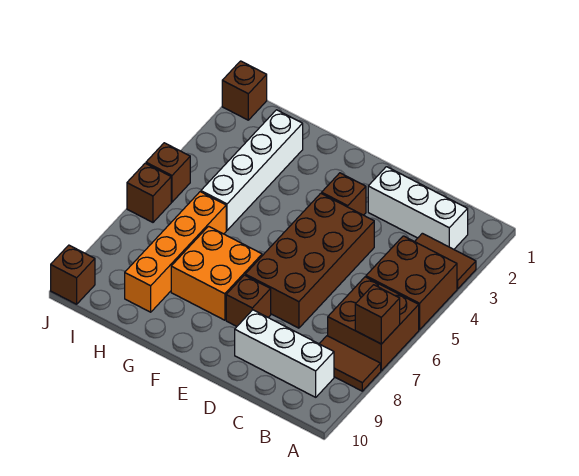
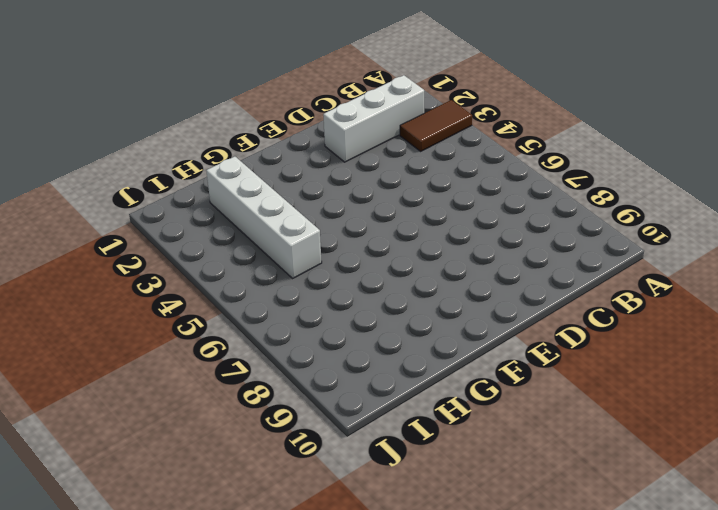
none -> brown 2x2 brick [366,236,457,330]
none -> brown 2x2 brick [328,277,419,371]
none -> brown 1x2 tile [319,336,381,391]

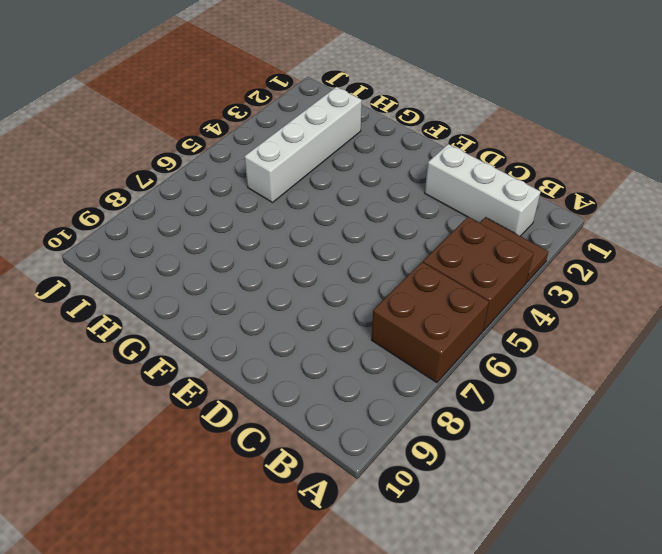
none -> brown 1x2 tile [319,336,381,391]
none -> white 1x3 brick [235,310,334,397]
none -> brown 2x4 brick [245,193,374,328]

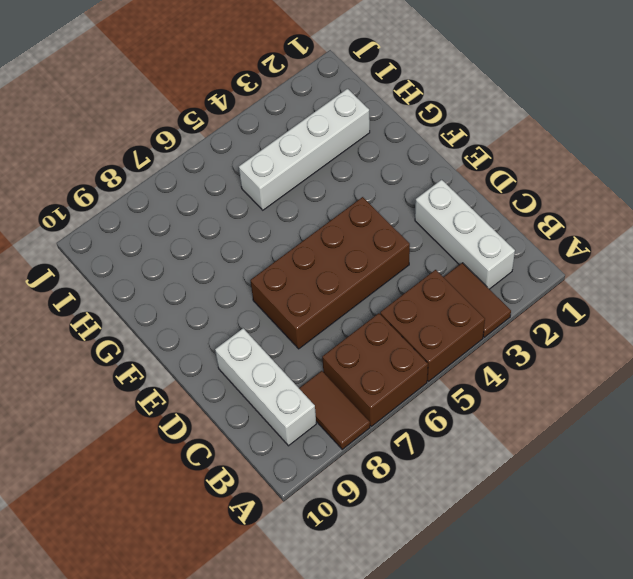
none -> brown 1x1 brick [322,173,366,215]
none -> brown 1x1 brick [226,275,271,326]
none -> orange 2x2 brick [171,226,262,320]

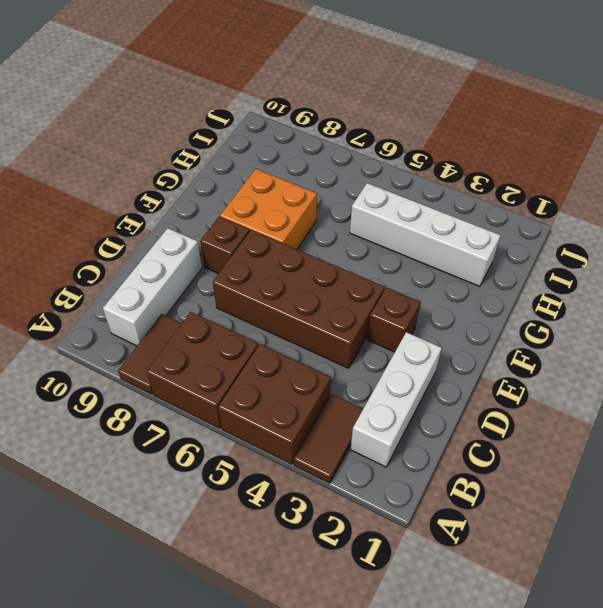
none -> orange 1x4 brick [125,192,226,312]
none -> brown 1x1 brick [222,61,267,120]
none -> brown 1x1 brick [146,143,190,202]

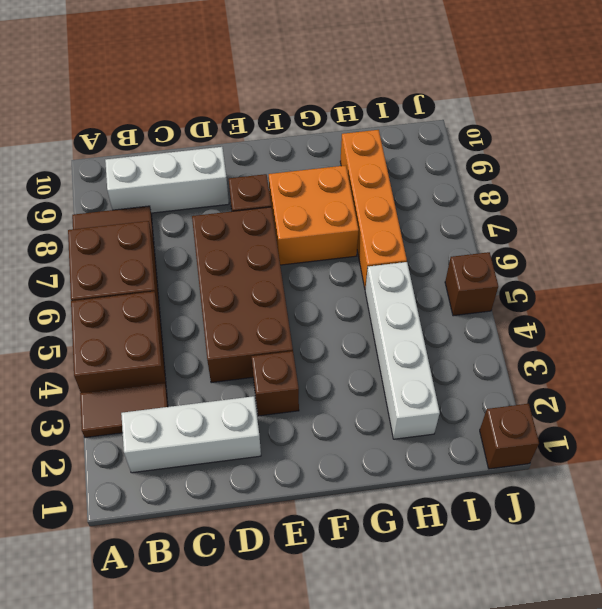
none -> brown 1x1 brick [127,163,171,222]
none -> brown 1x1 brick [51,245,95,304]
none -> brown 1x1 brick [355,285,400,344]

